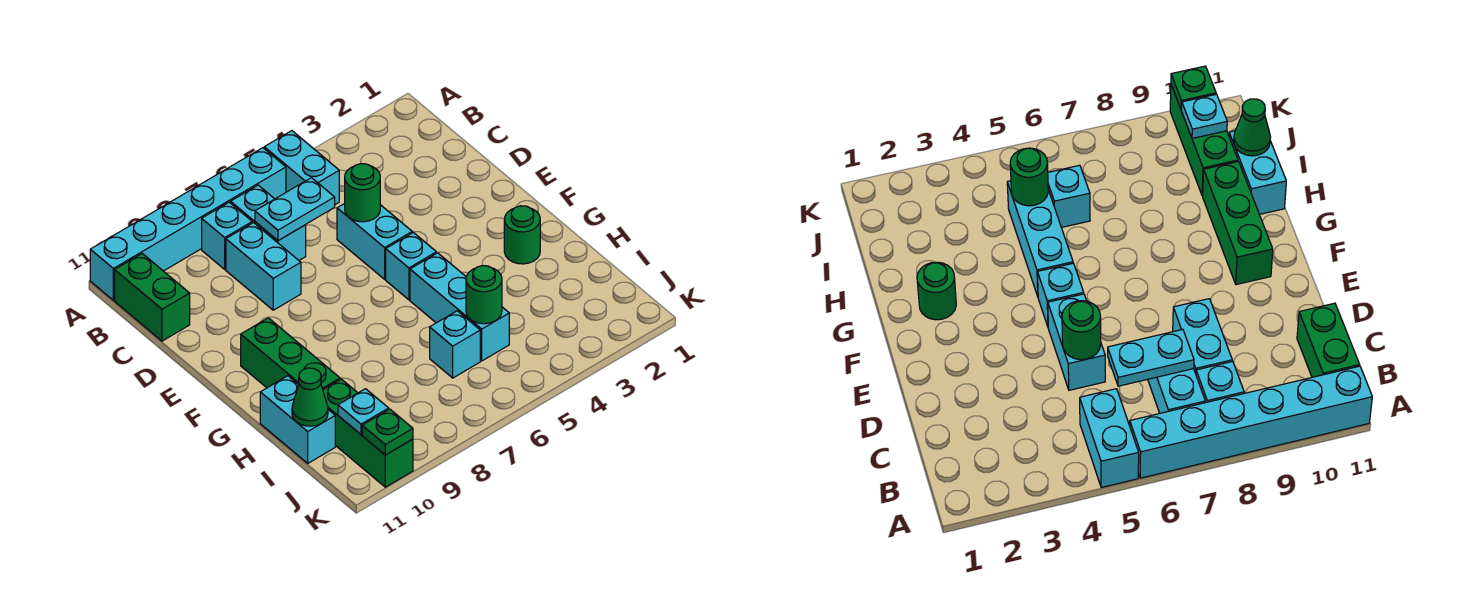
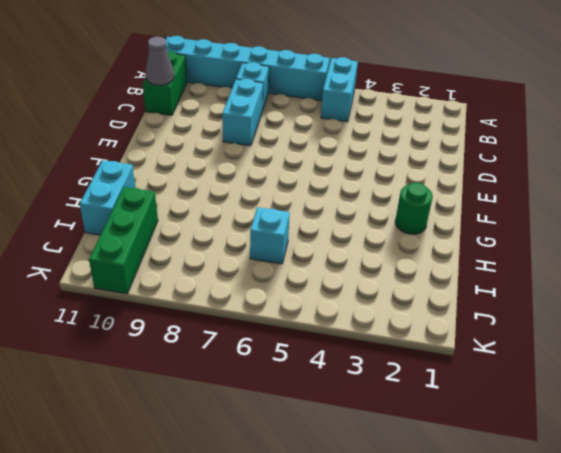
grey 1x1 cone [146,37,174,85] -> none
none -> cyan 1x2 brick [231,185,306,260]
none -> cyan 1x2 brick [337,204,412,279]
none -> cyan 1x1 brick [386,233,436,300]

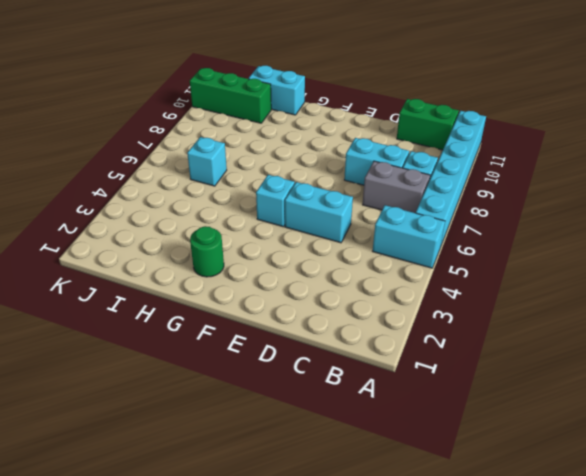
grey 1x2 brick [363,161,430,213] -> cyan 1x2 brick [231,185,306,260]
none -> green 1x3 brick [241,318,340,389]
none -> cyan 1x3 brick [410,253,509,361]
none -> cyan 1x2 plate [255,178,335,241]

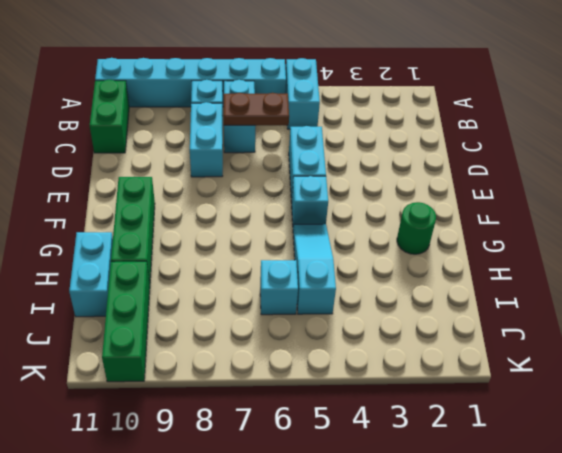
brown 1x2 plate [224,93,289,125] -> cyan 1x2 plate [255,178,335,241]
cyan 1x3 slope [293,224,336,314] -> cyan 1x3 brick [410,253,509,361]
none -> green 1x1 round brick [345,164,380,222]
none -> green 1x1 round brick [466,266,502,324]
none -> green 1x1 cone [292,368,328,426]

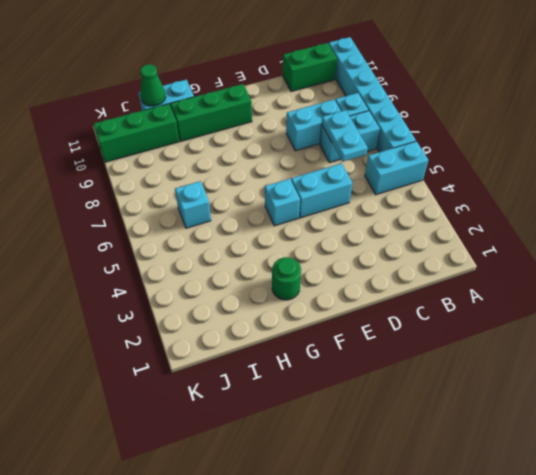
none -> cyan 1x3 brick [410,253,509,361]
none -> green 1x1 round brick [345,164,380,222]
none -> green 1x1 round brick [466,266,502,324]

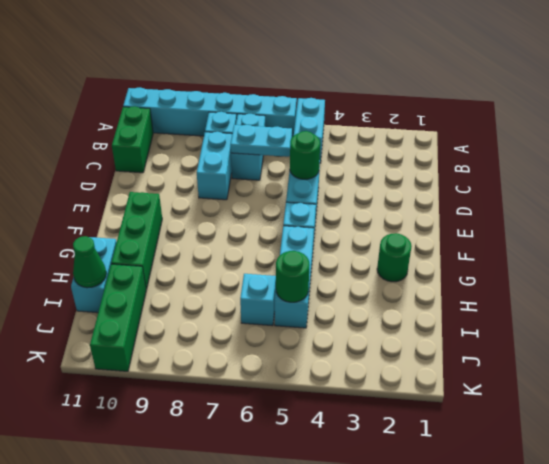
none -> cyan 1x1 plate [338,389,389,434]
none -> green 1x1 plate [362,409,413,455]

